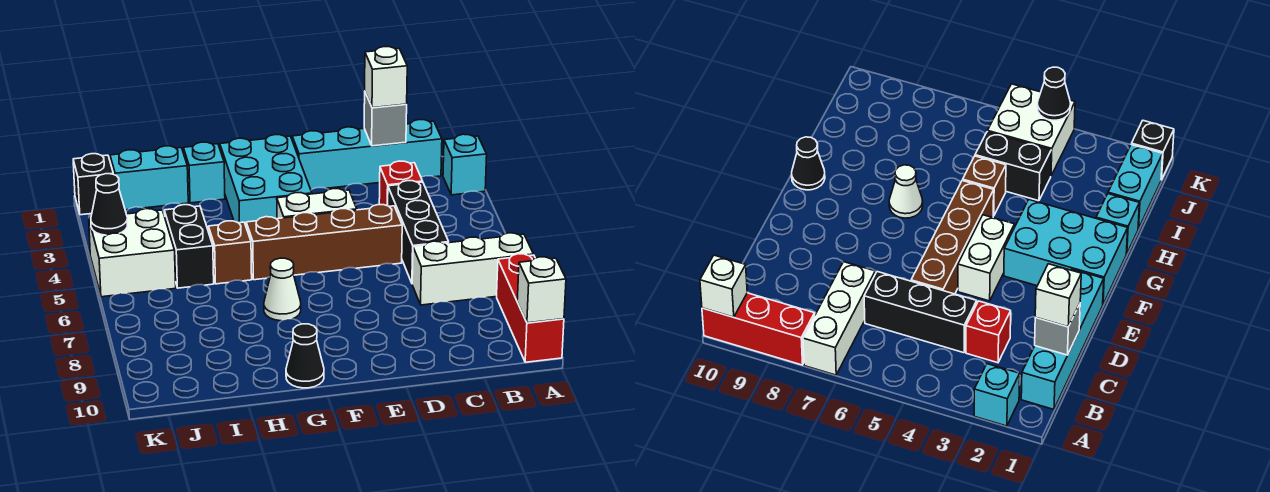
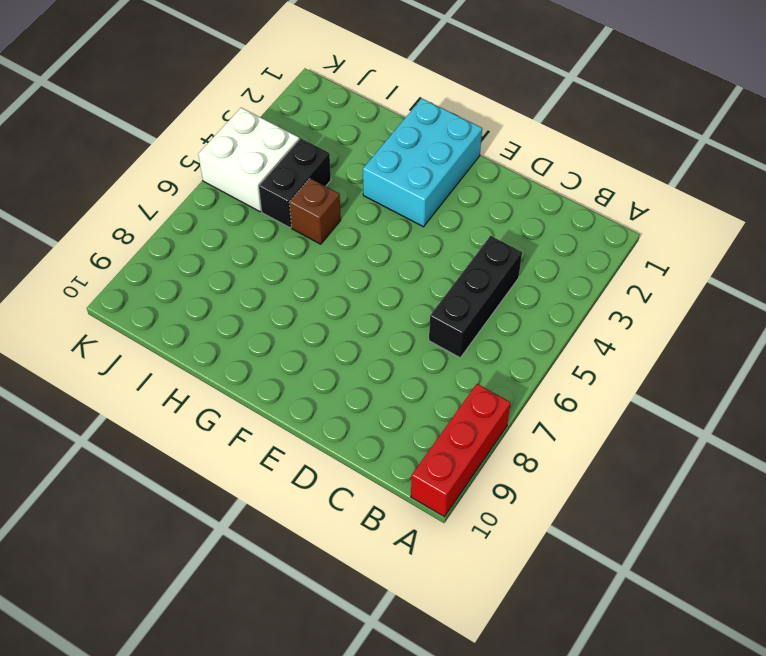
none -> cyan 1x1 brick [443,134,487,195]
none -> white 1x3 brick [412,233,533,305]
none -> cyan 1x4 brick [292,120,442,190]

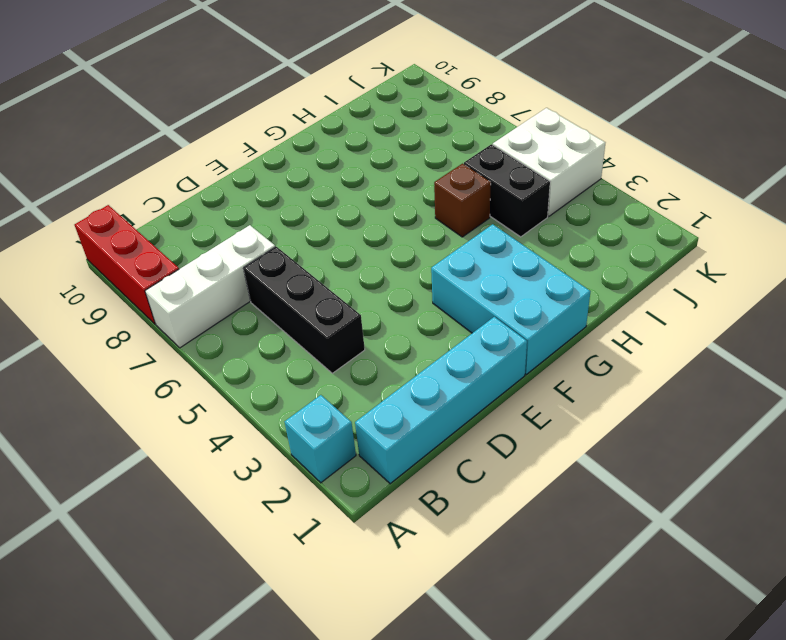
none -> red 1x1 brick [379,161,423,206]
none -> brown 1x4 brick [246,205,402,280]
none -> white 1x2 brick [277,189,357,219]

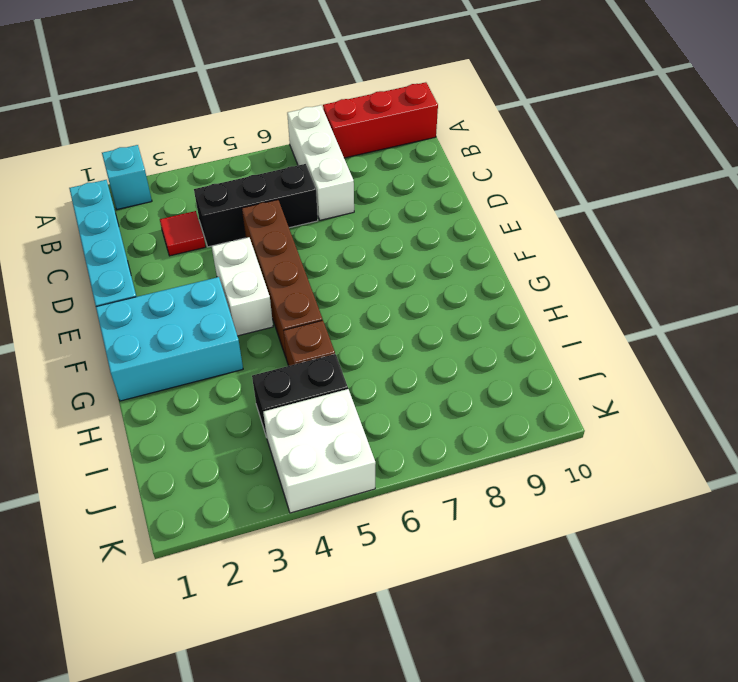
red 1x1 tile [160,211,206,256] -> red 1x1 brick [379,161,423,206]
none -> white 1x1 cone [264,258,301,321]
none -> black 1x1 cone [286,324,324,388]
none -> cyan 1x1 brick [183,142,225,203]

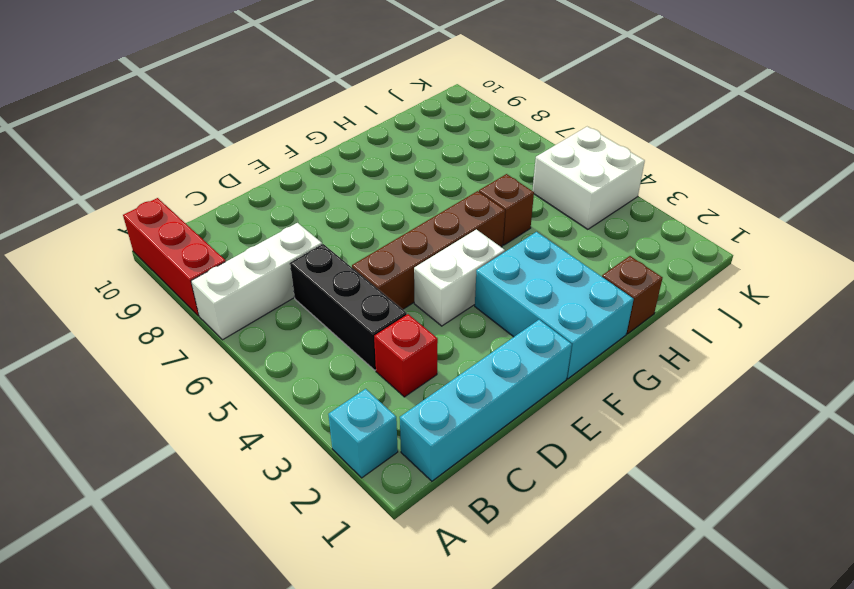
brown 1x1 brick [602,256,663,334] -> cyan 1x1 brick [183,142,225,203]
none -> white 1x1 cone [264,258,301,321]
none -> black 1x1 cone [286,324,324,388]
none -> cyan 1x2 brick [110,146,188,210]

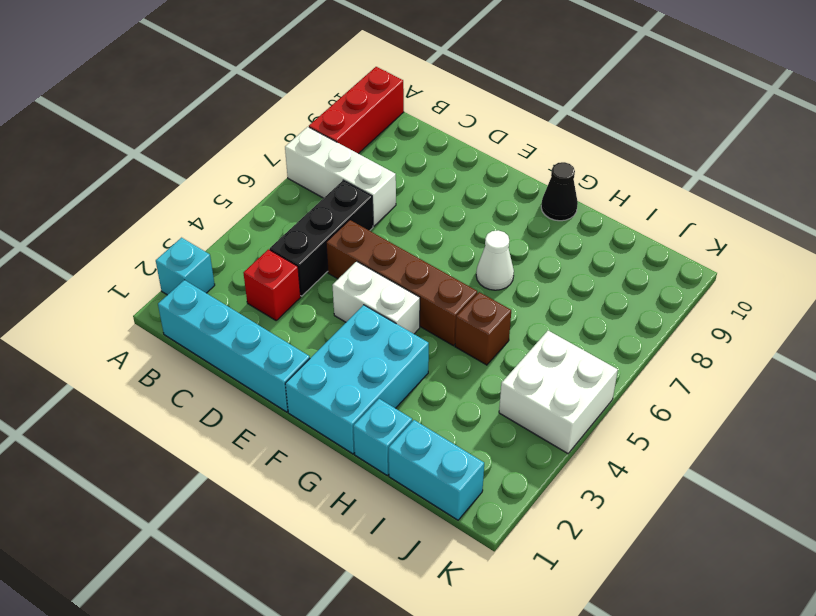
none -> black 1x2 brick [164,205,214,288]
none -> black 1x1 brick [73,154,113,215]
none -> white 1x1 brick [517,257,566,323]

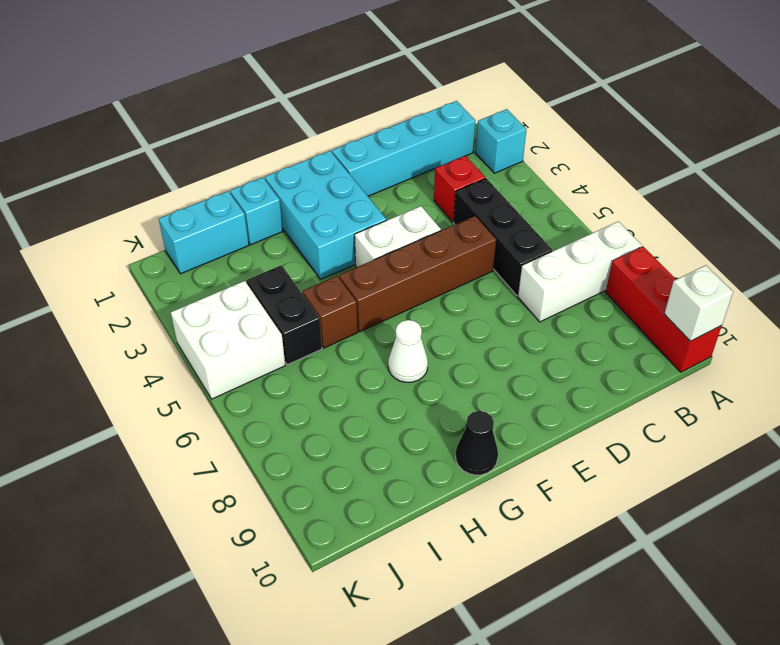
none -> black 1x1 brick [73,154,113,215]
none -> grey 1x1 brick [364,93,407,146]
none -> black 1x1 cone [91,174,127,235]

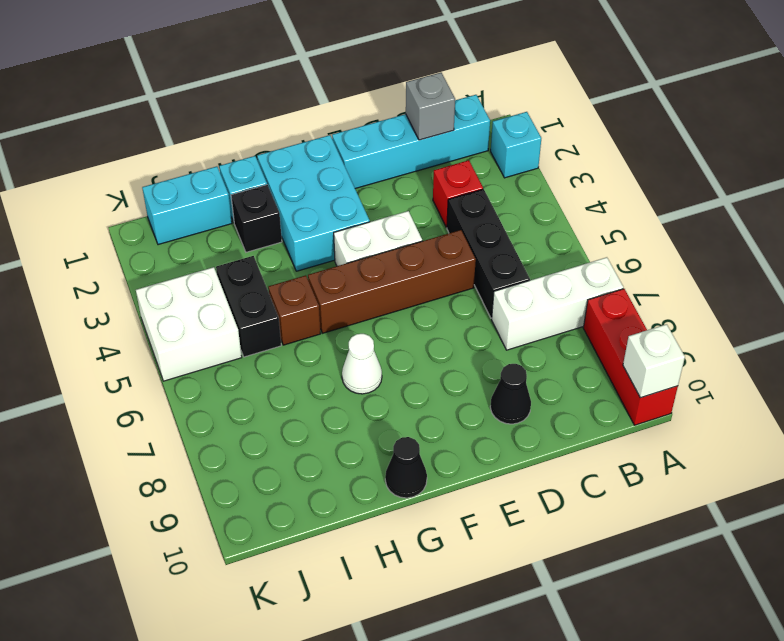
black 1x1 cone [490,364,531,424] -> black 1x1 cone moved to [91,174,127,235]
black 1x1 brick [231,185,282,252] -> black 1x1 brick moved to [73,154,113,215]
none -> white 1x1 brick [365,47,407,108]

